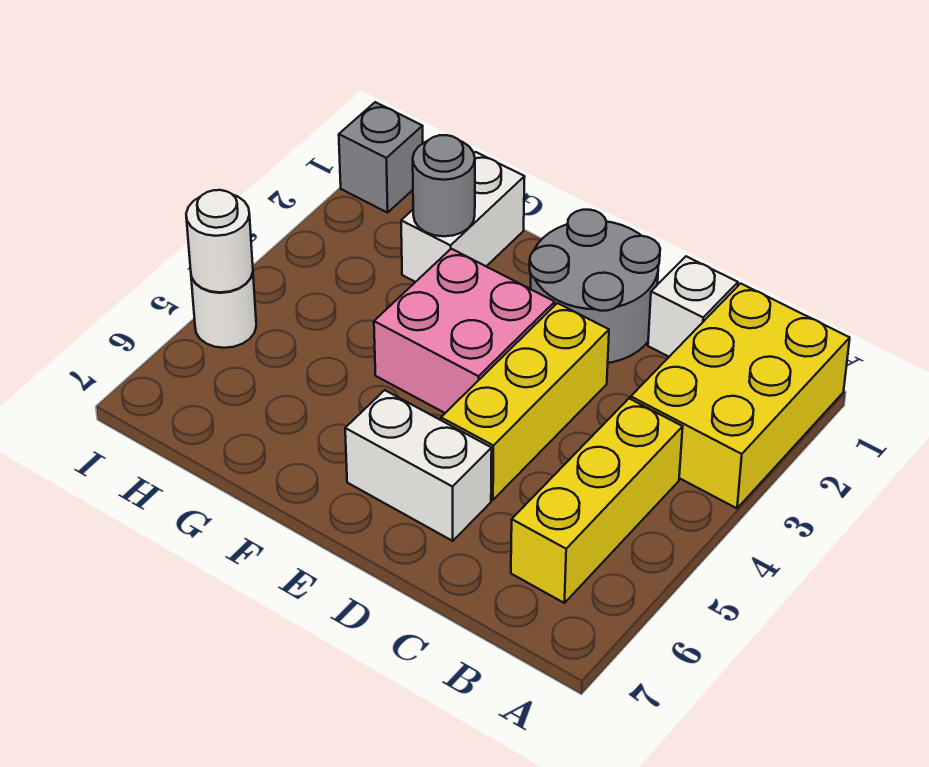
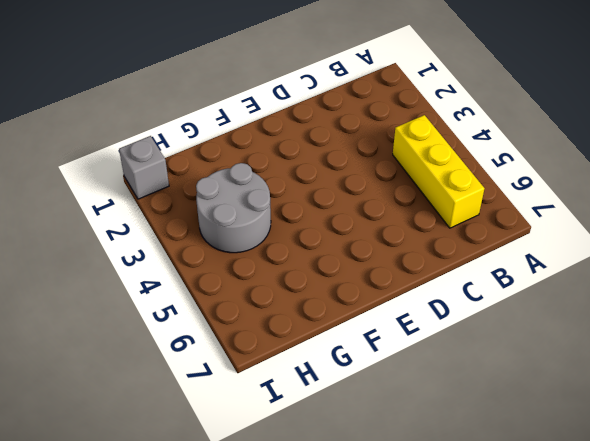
grey 2x2 round brick [196,163,271,253] -> grey 2x2 round brick moved to [530,210,660,363]
none -> yellow 2x3 brick [631,283,850,508]
none -> white 1x1 brick [648,256,738,357]
none -> yellow 1x3 brick [441,303,609,500]

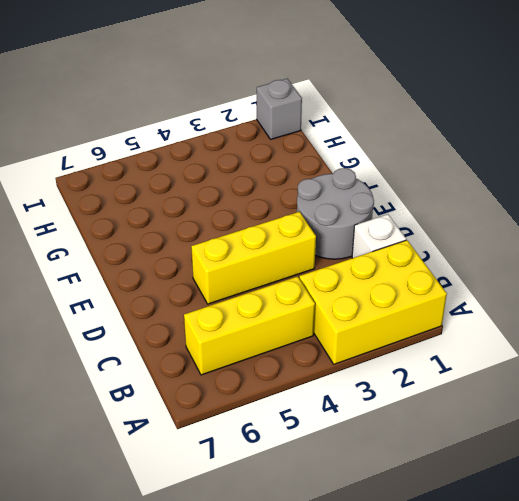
none -> white 1x2 brick [345,390,492,541]
none -> pink 2x2 brick [374,249,555,413]
none -> white 1x2 brick [401,152,525,282]

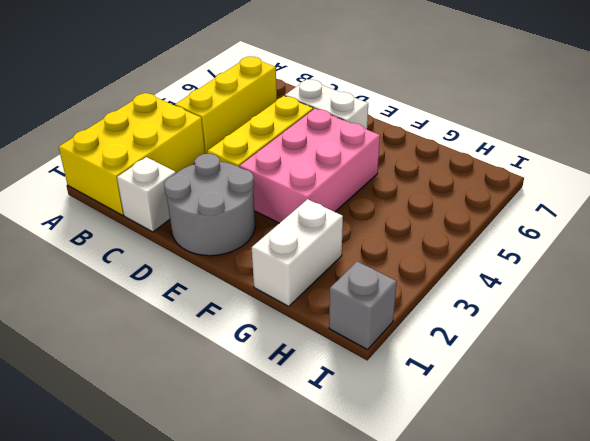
pink 2x3 brick [240,109,380,223] -> pink 2x2 brick [374,249,555,413]
none -> white 1x1 round brick [191,273,256,348]
none -> grey 1x1 round brick [413,135,475,236]
none -> white 1x1 round brick [186,190,253,292]

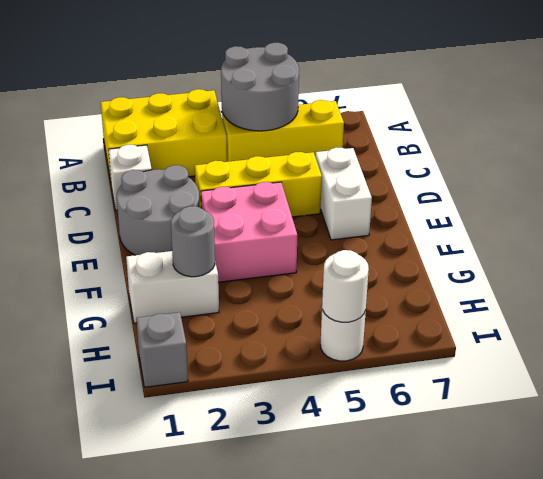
grey 2x2 round brick [221,43,299,131] -> none

